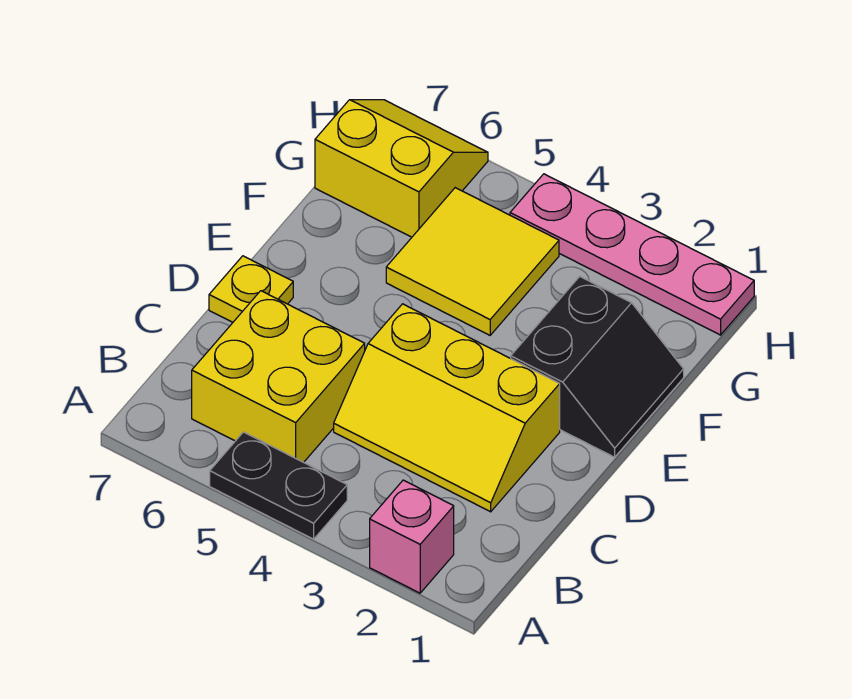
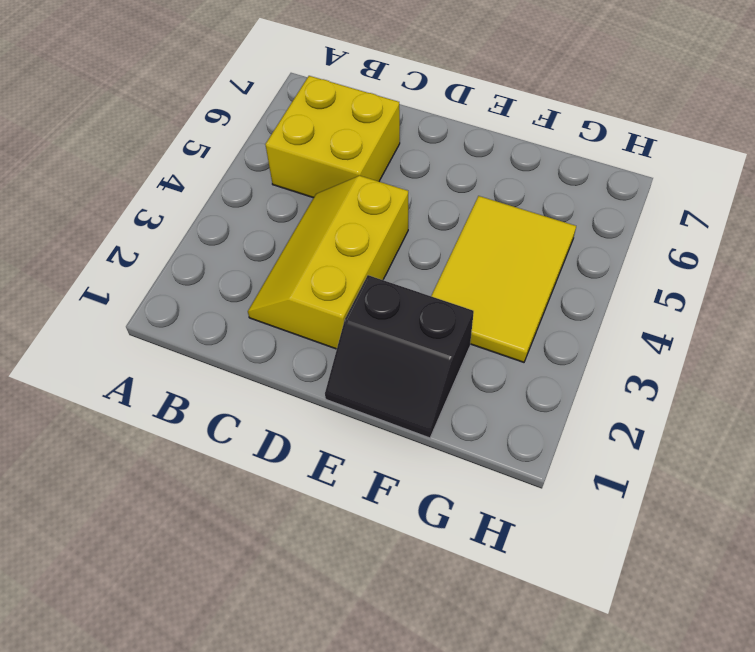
yellow 2x3 tile [431,196,576,362] -> yellow 2x2 tile [386,188,559,335]
none -> pink 1x1 brick [370,480,454,593]
none -> black 1x2 plate [210,432,347,539]

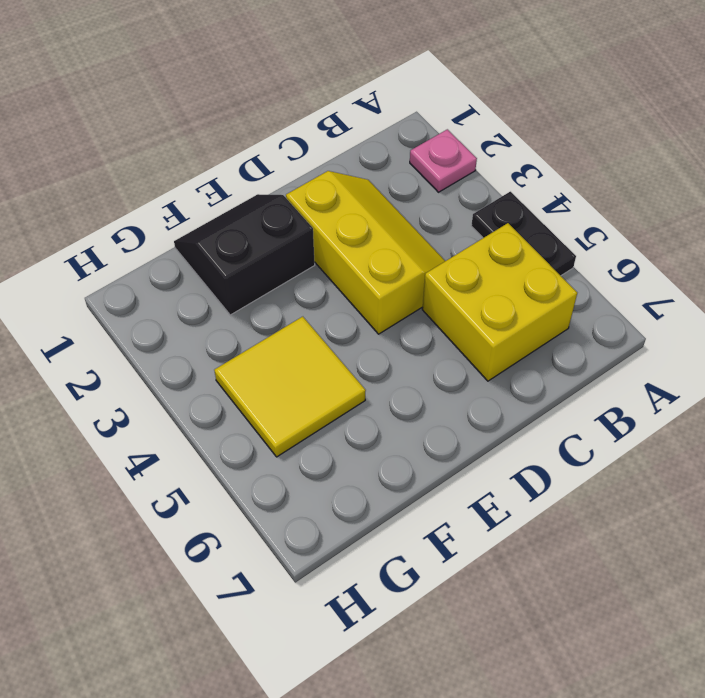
pink 1x1 plate [410,129,477,192] -> pink 1x1 brick [370,480,454,593]
none -> yellow 1x1 plate [209,256,293,322]
none -> yellow 2x2 slope [315,100,488,237]

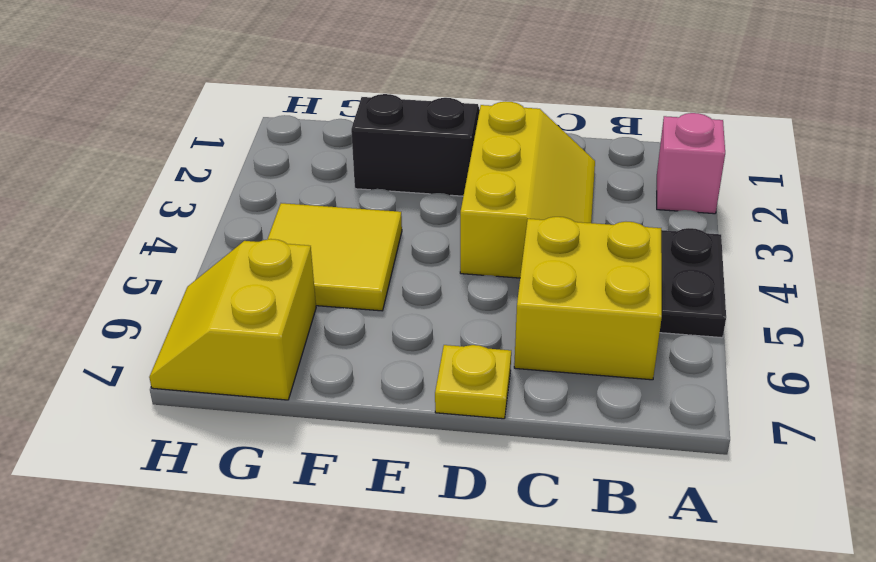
none -> pink 1x4 plate [510,174,754,335]

